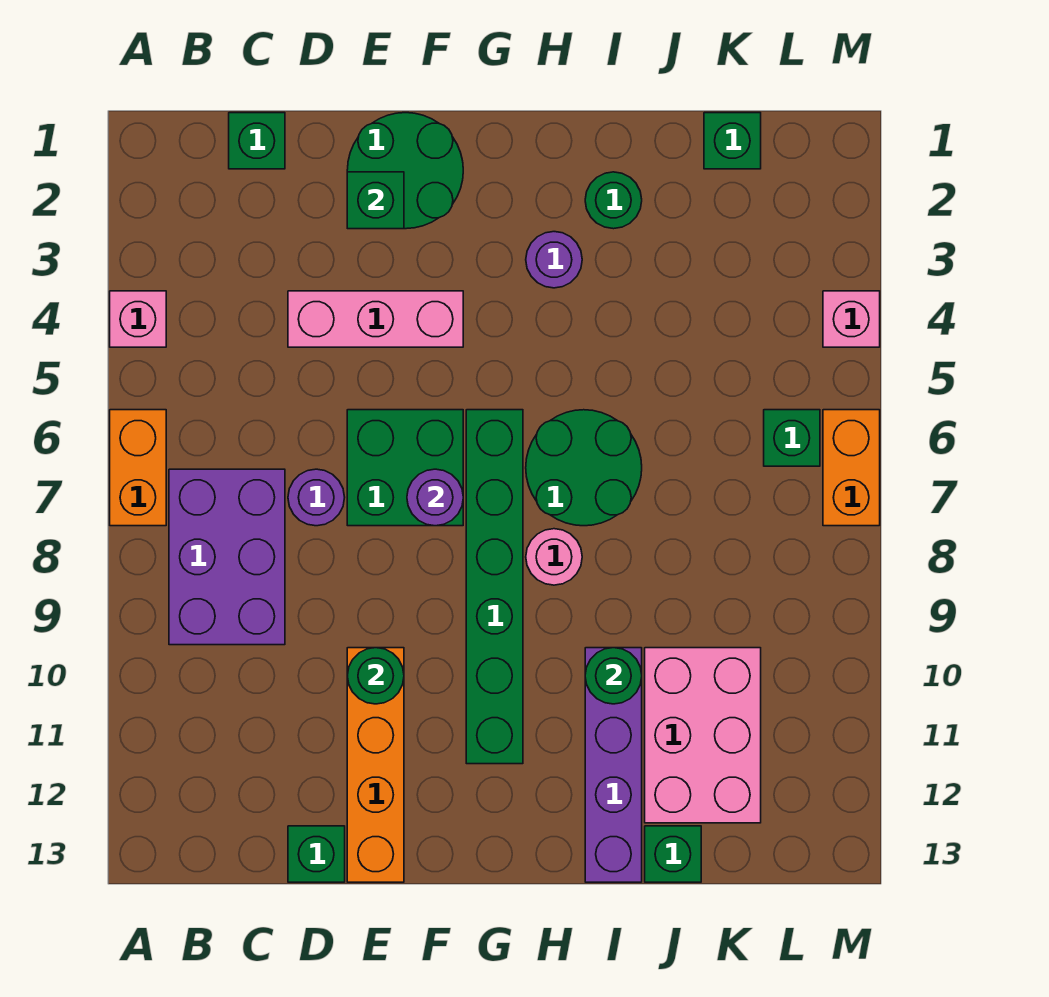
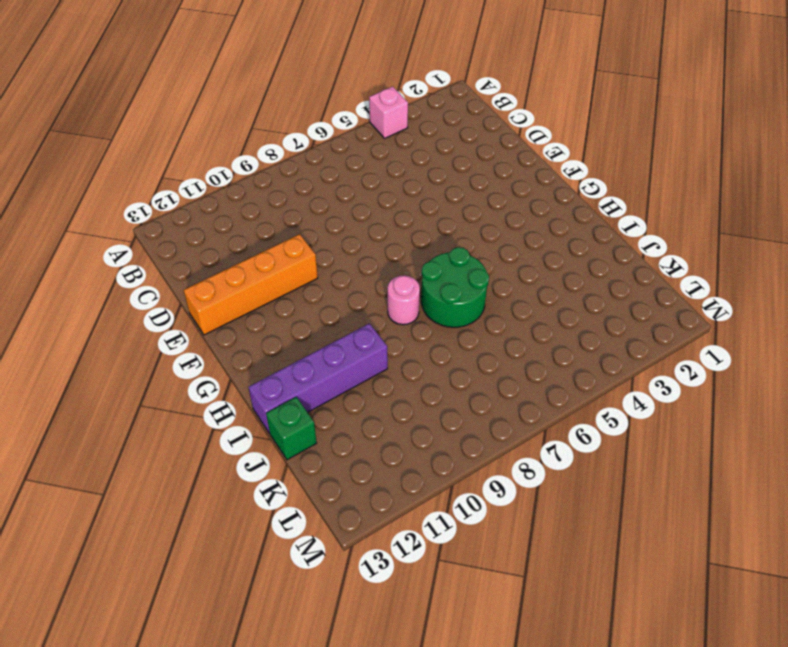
none -> orange 1x2 brick [110,410,166,526]
none -> purple 2x3 brick [169,469,285,645]
none -> green 1x1 brick [229,113,285,169]

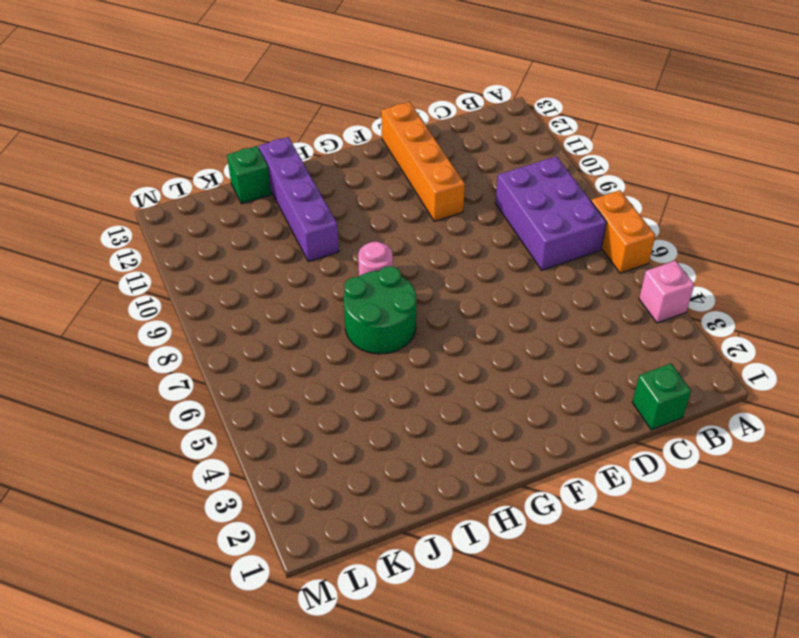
none -> pink 1x3 brick [288,291,463,347]
none -> purple 1x1 round brick [288,469,345,526]
none -> green 1x1 brick [288,826,345,882]

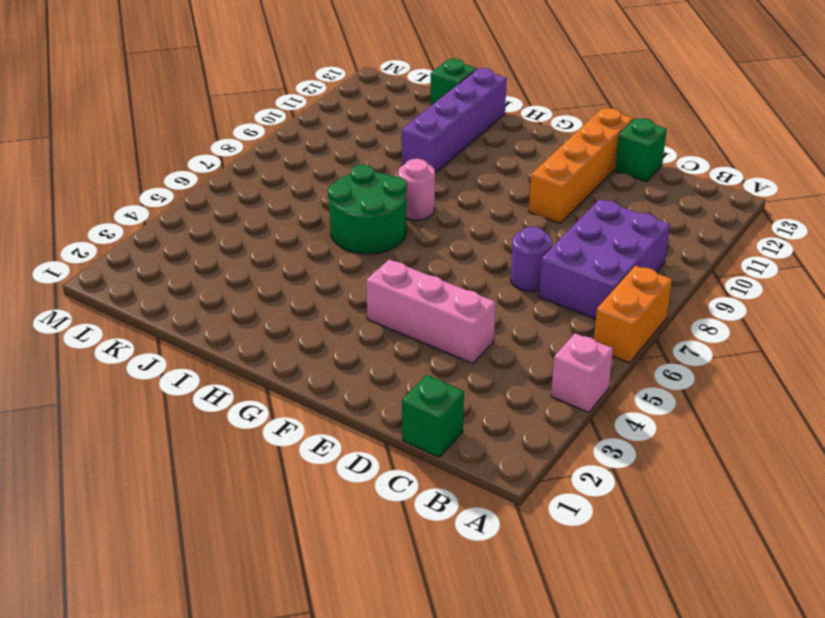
none -> green 2x2 round brick [347,113,463,229]
none -> green 2x2 brick [347,410,463,526]
none -> green 1x6 brick [466,410,523,764]

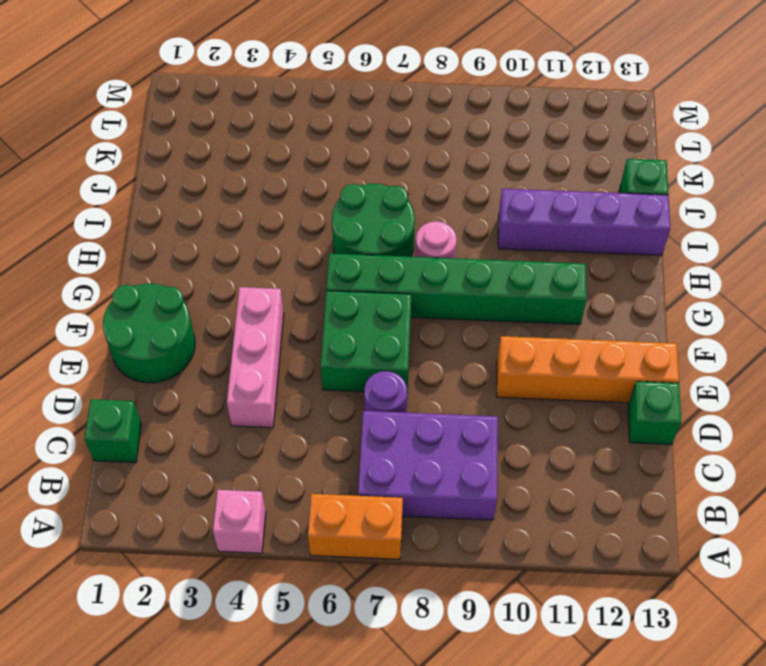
none -> purple 1x1 round brick [526,232,582,288]
none -> green 1x1 round brick [585,172,642,229]
none -> pink 2x3 brick [645,648,761,823]

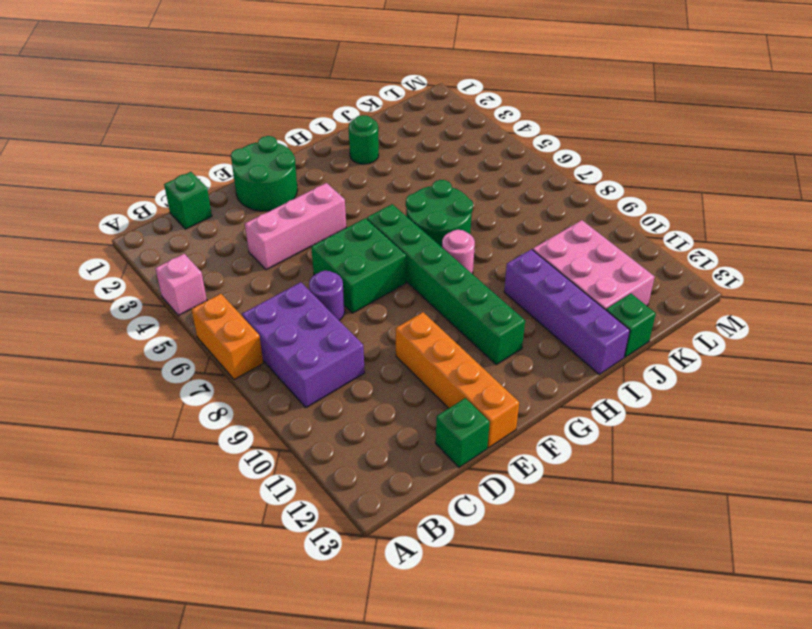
none -> purple 1x1 round brick [526,232,582,288]
none -> green 1x1 brick [704,113,761,169]
none -> green 1x1 brick [764,410,820,466]

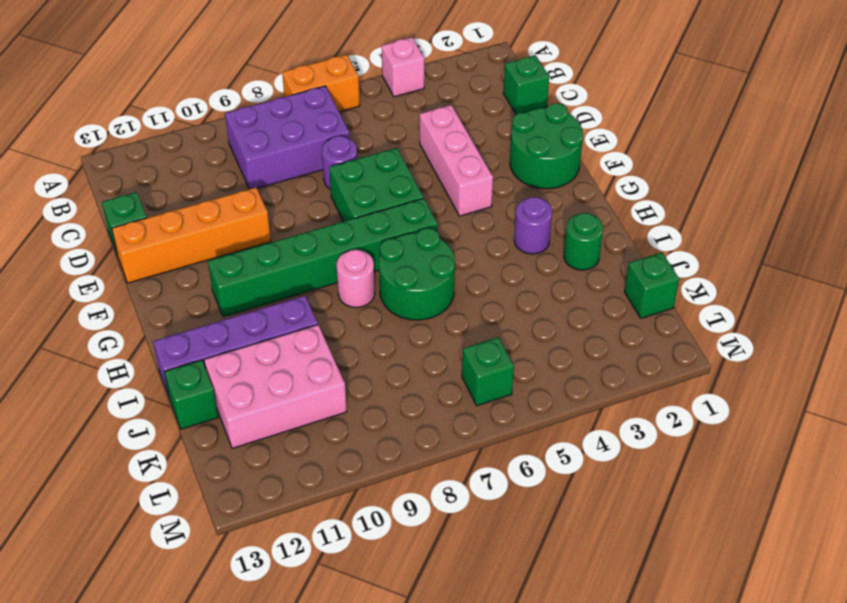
none -> pink 1x1 brick [823,291,880,347]
none -> orange 1x2 brick [823,410,880,526]
none -> green 1x1 brick [347,172,404,229]

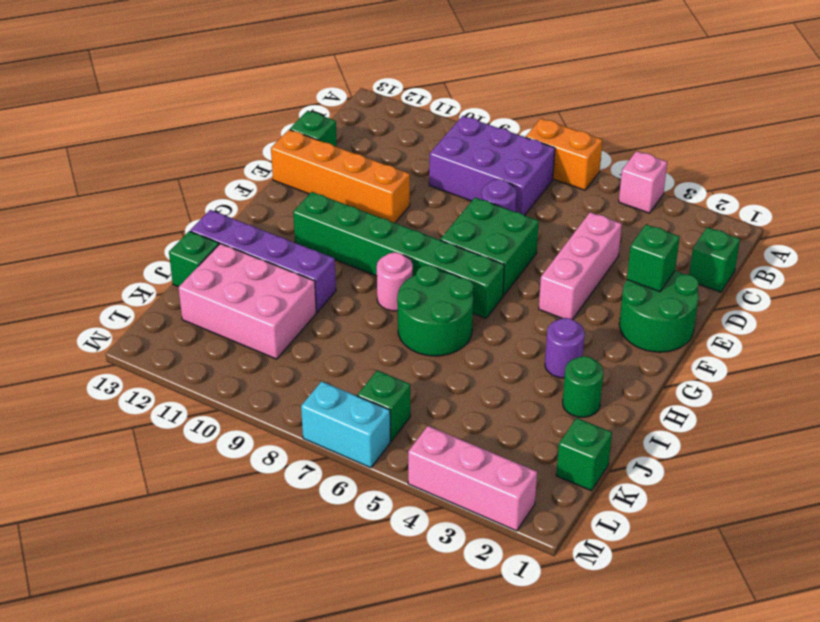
pink 1x3 brick [408,426,537,531] -> pink 1x1 brick [823,291,880,347]
cyan 1x2 brick [301,381,390,468] -> orange 1x2 brick [823,410,880,526]
none -> green 1x1 round brick [347,648,404,704]
none -> purple 1x1 round brick [407,469,463,526]
none -> green 1x1 round brick [585,648,642,704]

